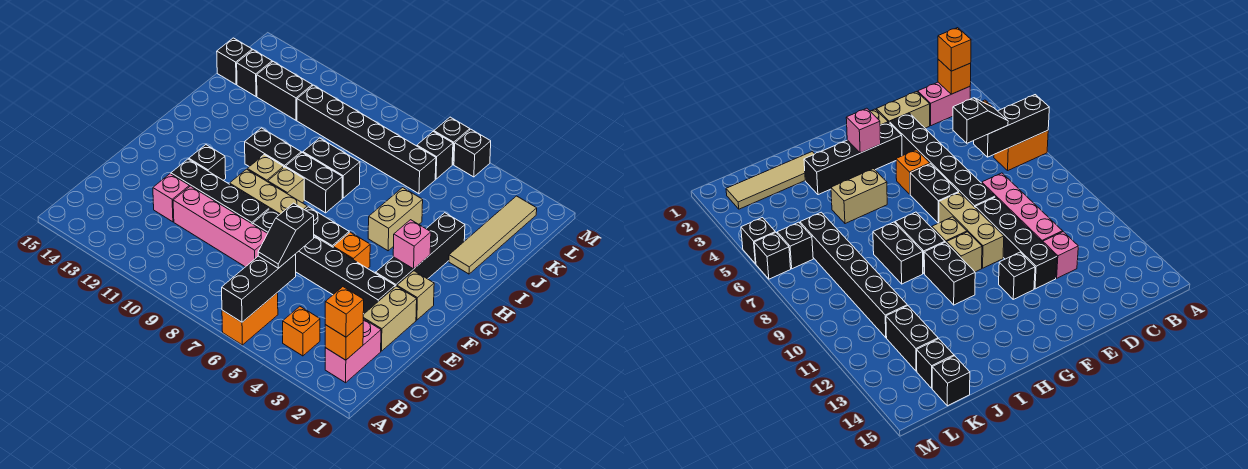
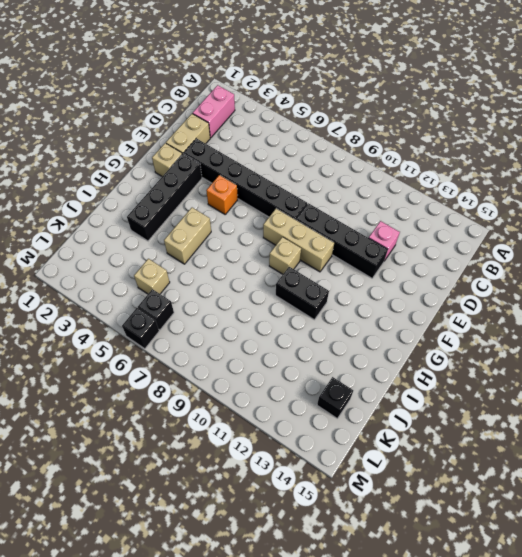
tan 1x1 brick [134,259,170,294] -> tan 1x1 brick moved to [247,155,284,182]
none -> orange 1x2 brick [222,293,278,345]
none -> orange 1x1 brick [283,306,320,356]
none -> pink 1x4 brick [173,186,268,267]
none -> black 1x2 brick [305,207,349,247]

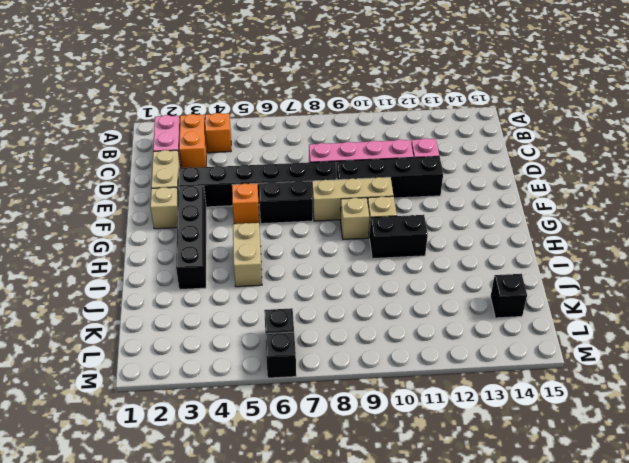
orange 1x2 brick [179,114,206,168] -> orange 1x2 brick moved to [222,293,278,345]
none -> black 1x1 brick [189,145,226,180]
none -> black 1x2 brick [286,153,342,213]
none -> tan 1x4 tile [449,196,537,274]
none -> black 1x2 brick [303,138,360,198]

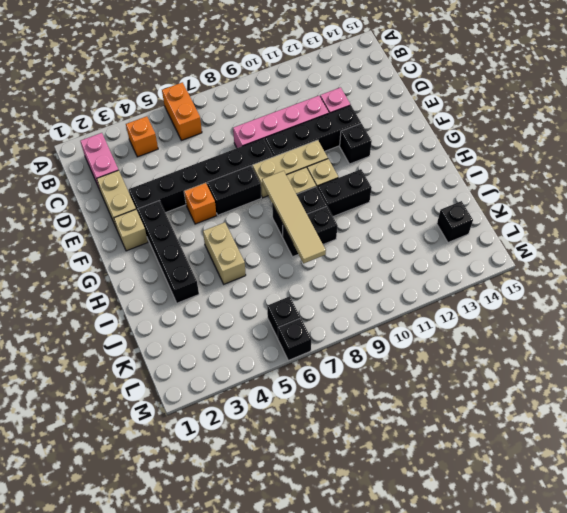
tan 1x4 tile [262,171,326,263] -> tan 1x4 tile moved to [449,196,537,274]
none -> black 1x6 brick [297,85,436,194]
none -> black 1x2 brick [257,62,312,120]
none -> black 1x1 brick [217,38,252,85]
none -> black 1x1 brick [454,129,491,177]

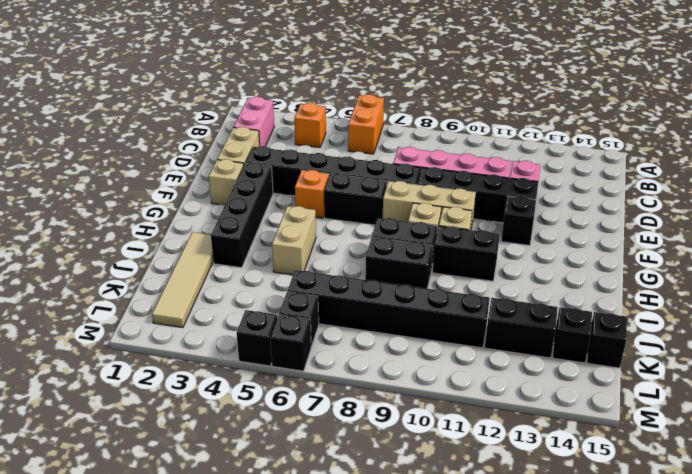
none -> black 1x3 brick [222,254,296,322]
none -> orange 1x1 brick [325,323,363,360]
none -> pink 1x1 brick [393,220,431,269]
none -> orange 1x1 brick [325,287,364,337]

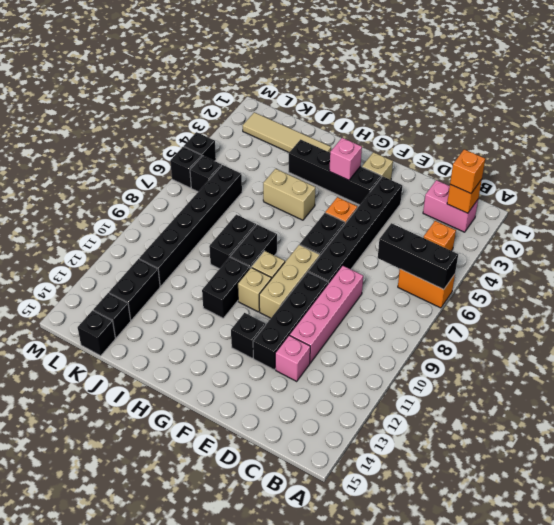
none -> tan 1x2 brick [363,286,417,351]
none -> black 1x2 slope [258,203,314,268]

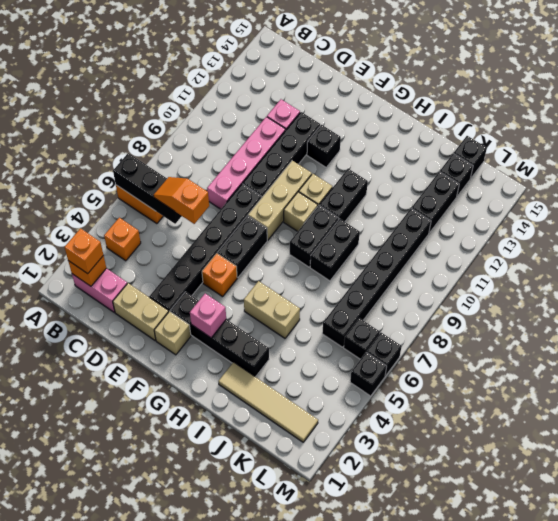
orange 1x2 slope [154,177,209,224] -> black 1x2 slope [258,203,314,268]

